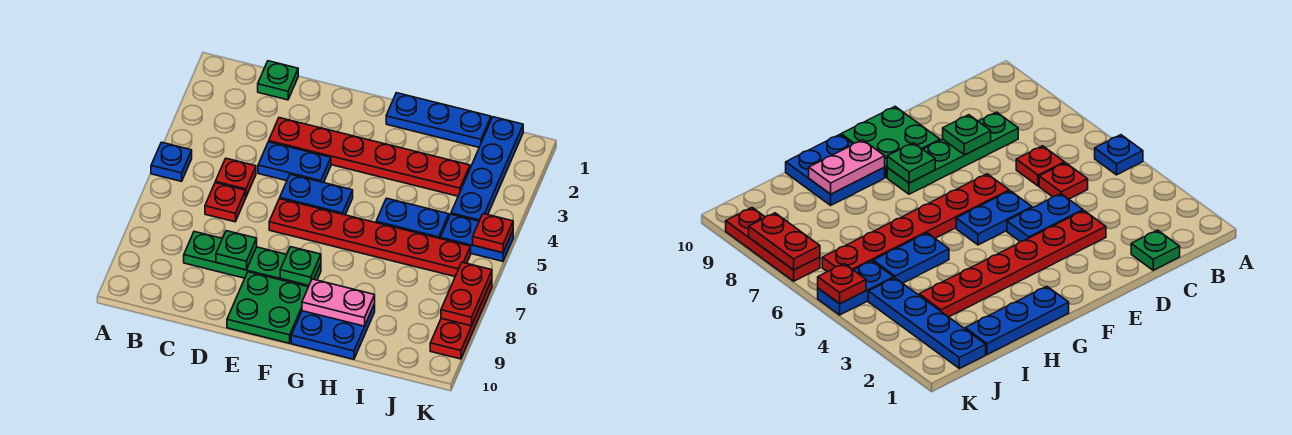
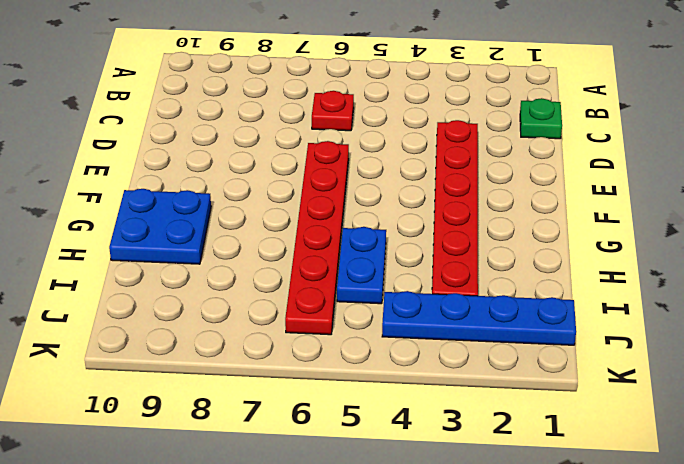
none -> blue 1x1 plate [151,142,192,181]
none -> red 1x1 plate [215,158,256,197]
none -> green 1x4 plate [184,232,321,287]

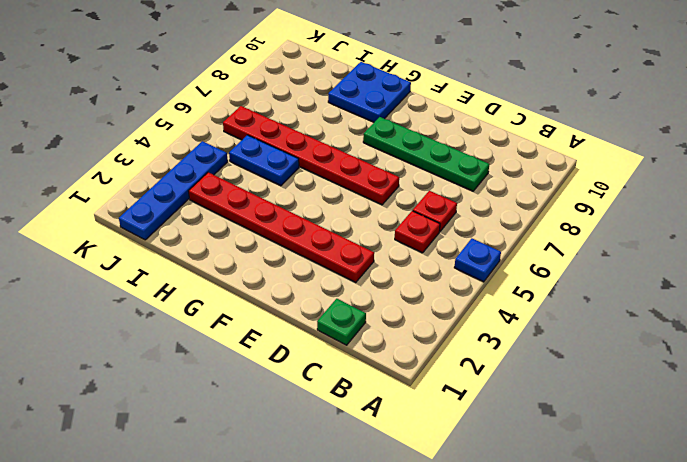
none -> blue 1x2 plate [258,142,331,183]
none -> blue 1x2 plate [280,174,353,215]
none -> green 2x2 plate [227,272,308,343]

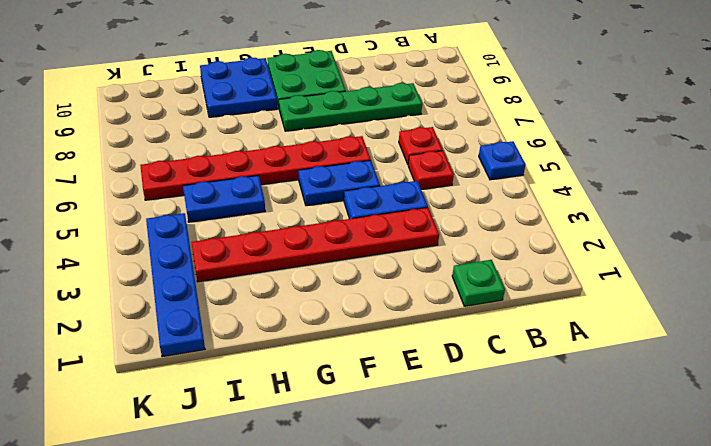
none -> blue 1x3 plate [386,93,491,147]
none -> blue 1x2 plate [440,214,513,261]
none -> red 1x3 plate [430,280,492,359]

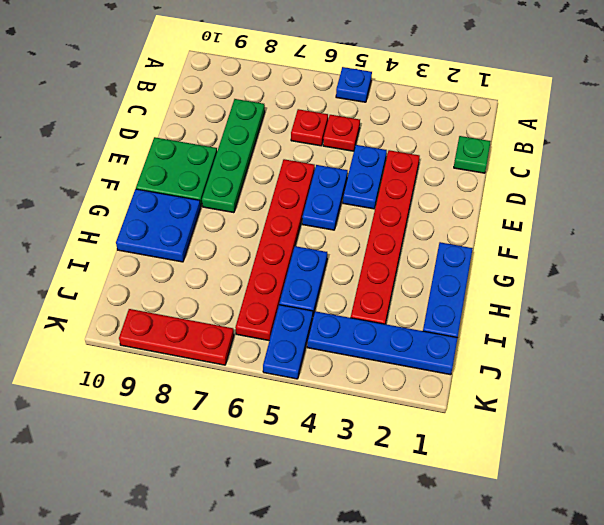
none -> green 1x1 plate [216,231,257,270]
none -> green 1x1 plate [280,247,321,285]
none -> pink 1x2 plate [302,279,375,326]

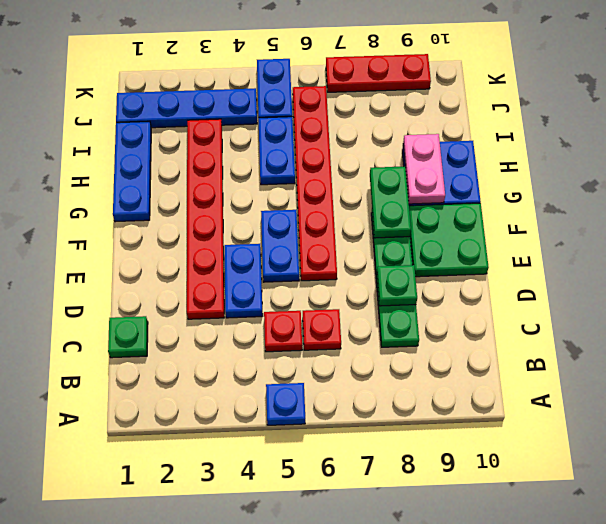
green 1x2 plate [370,166,411,238] -> green 1x1 plate [280,247,321,285]
none -> red 1x1 plate [473,214,513,253]
none -> red 1x2 plate [441,262,492,326]

